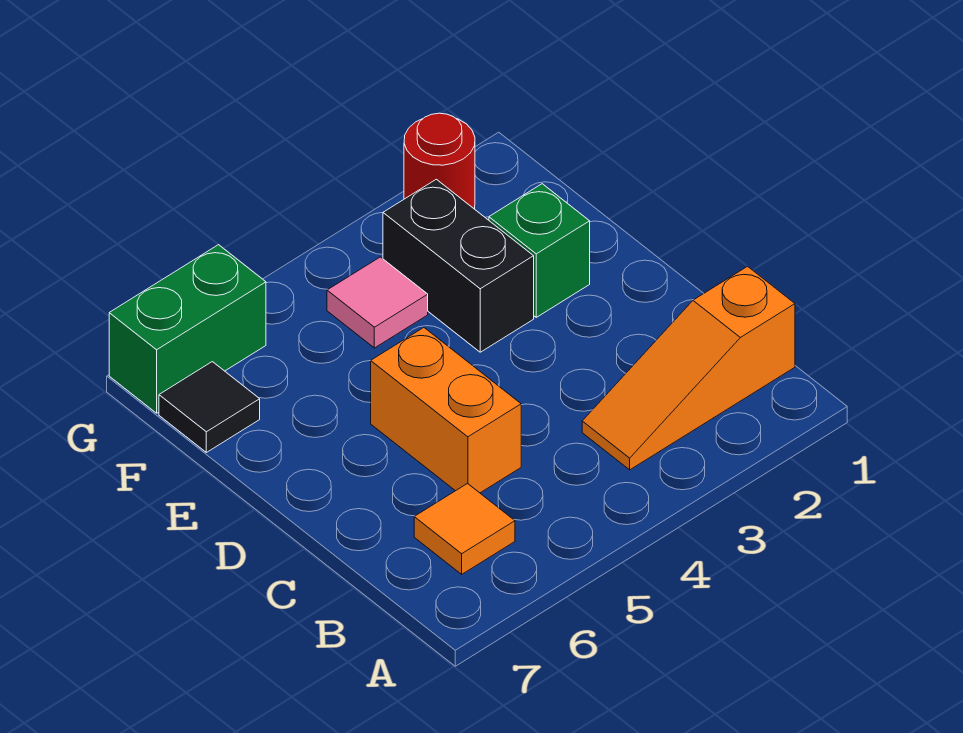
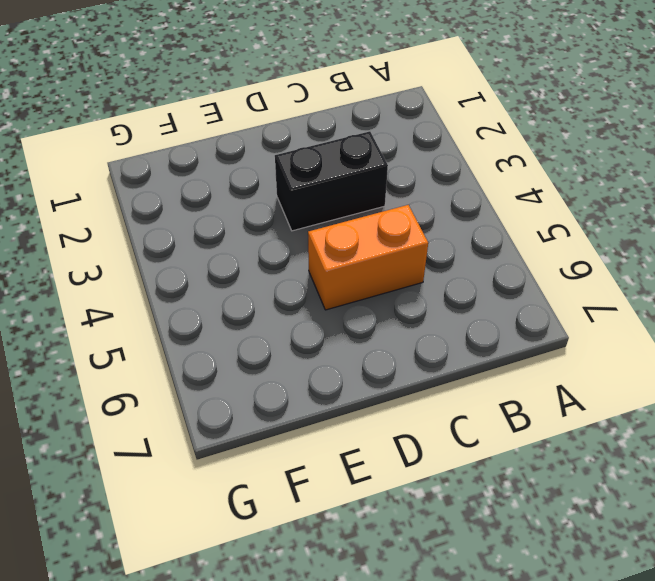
black 1x2 brick [275,131,388,231] -> black 1x2 brick moved to [383,179,534,352]
none -> orange 1x3 slope [582,266,795,470]
none -> orange 1x1 tile [414,484,515,574]

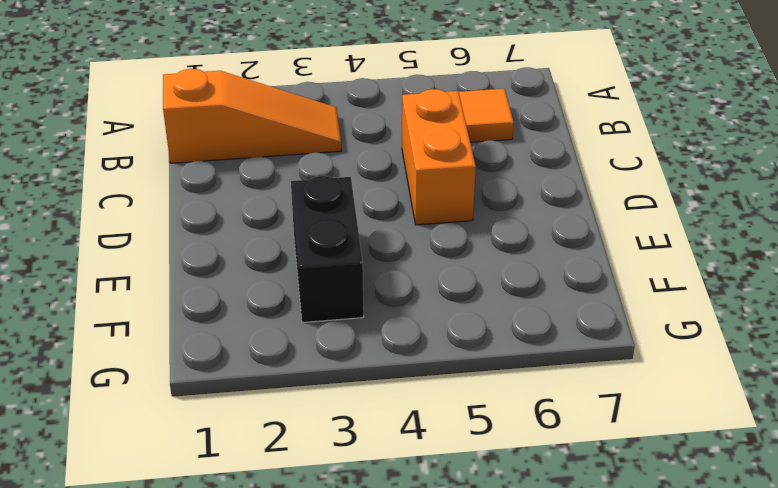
none -> green 1x1 brick [489,184,590,317]
none -> pink 1x1 tile [327,257,428,348]

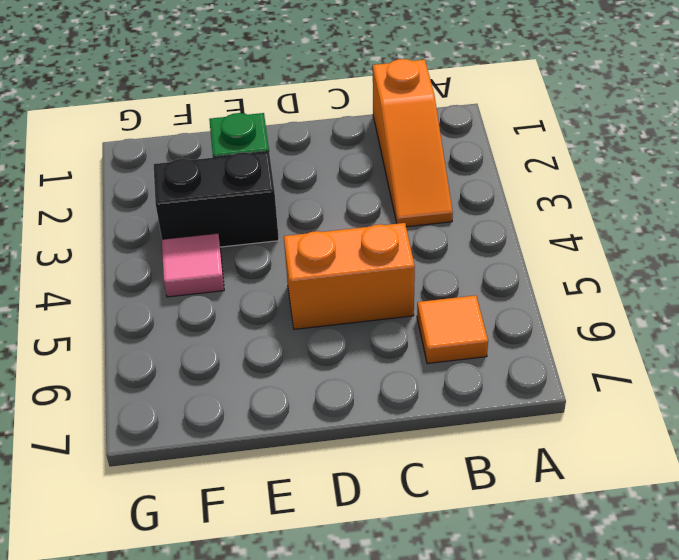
none -> black 1x1 tile [159,362,260,452]
none -> red 1x1 round brick [404,113,475,209]

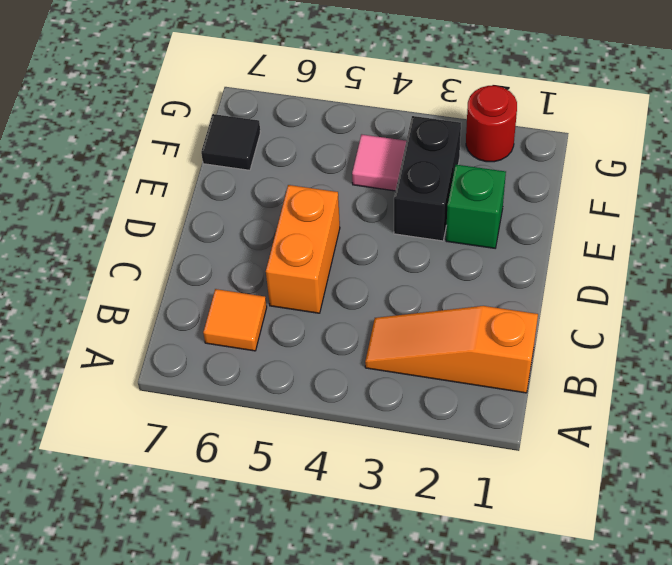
none -> green 1x2 brick [109,245,266,413]

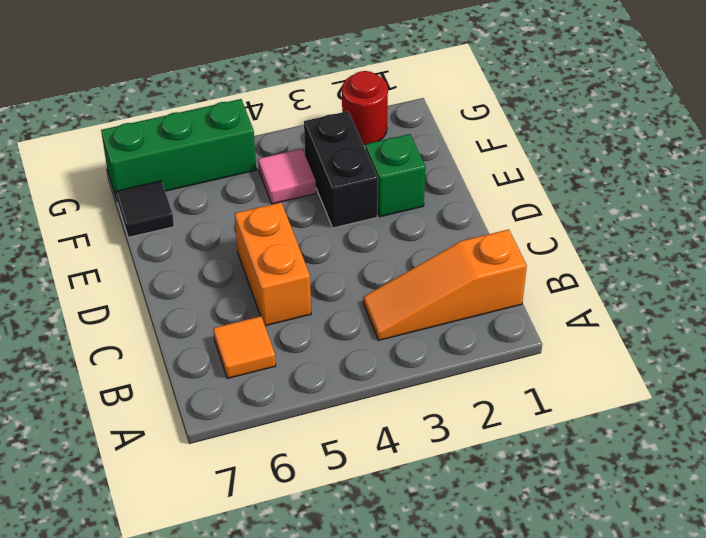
green 1x3 brick [101,99,256,199] -> green 1x2 brick [109,245,266,413]

